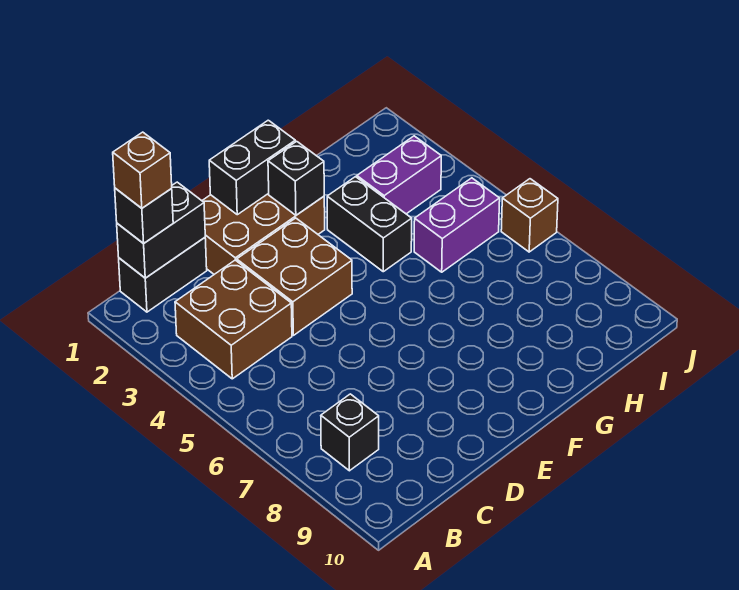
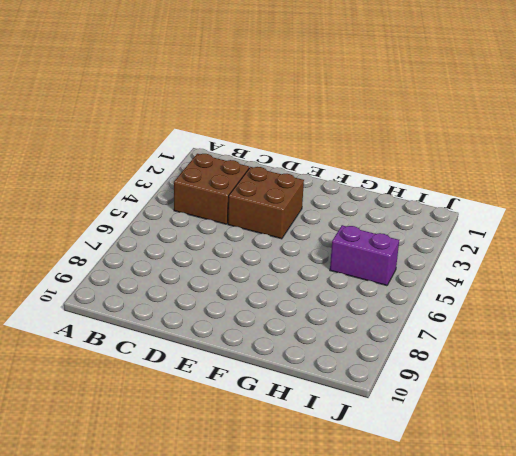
none -> black 1x2 brick [119,237,207,312]
none -> black 1x1 brick [321,394,379,471]
none -> brown 2x3 brick [202,193,325,274]

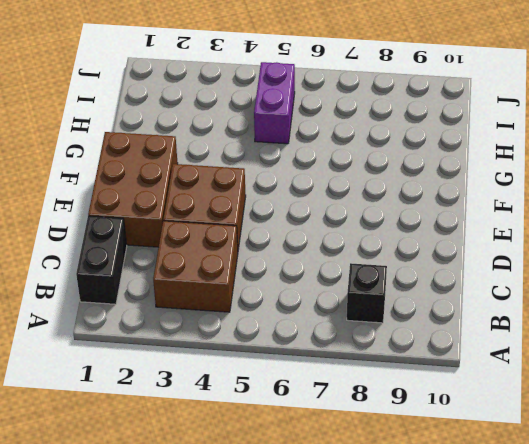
none -> black 1x2 brick [327,177,412,272]
none -> purple 1x2 brick [357,136,441,214]
none -> brown 1x1 brick [501,179,558,252]

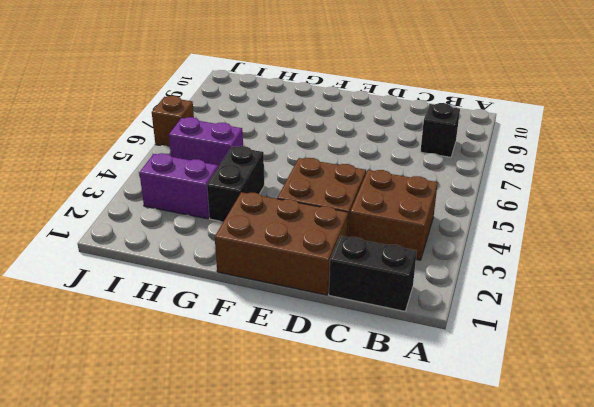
none -> black 1x2 brick [117,182,205,278]
none -> black 1x2 brick [209,120,295,215]
none -> black 1x1 brick [268,141,324,215]

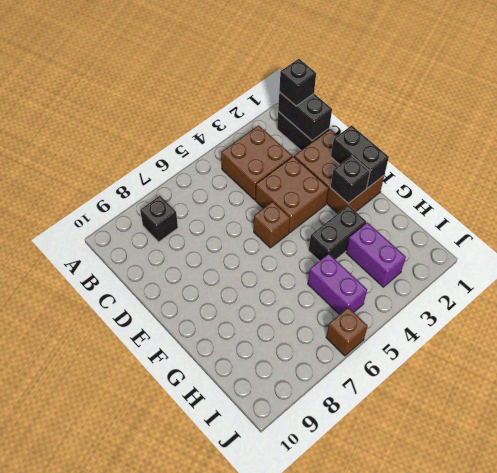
brown 1x1 brick [254,202,290,248] -> brown 1x1 brick moved to [113,132,172,208]

